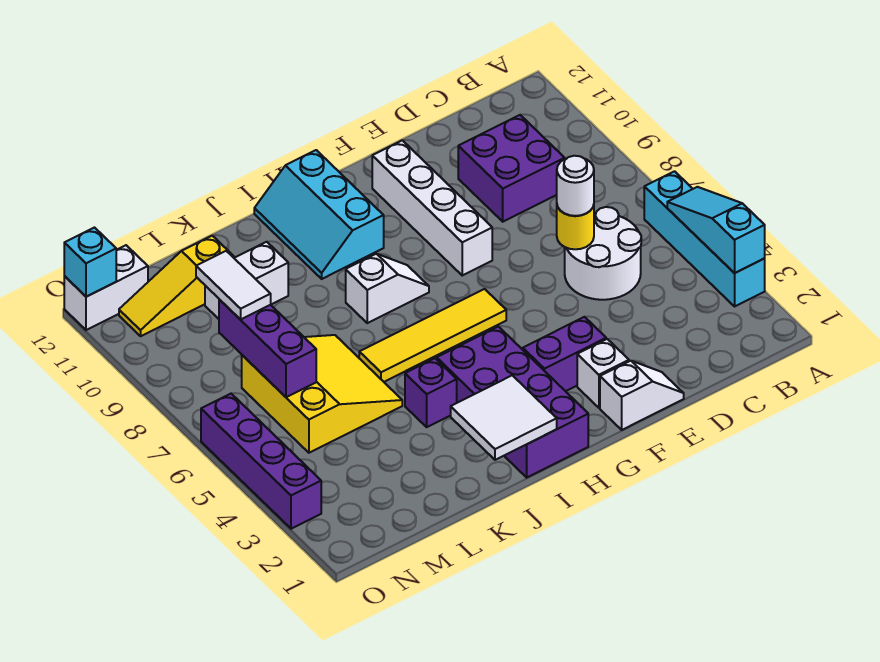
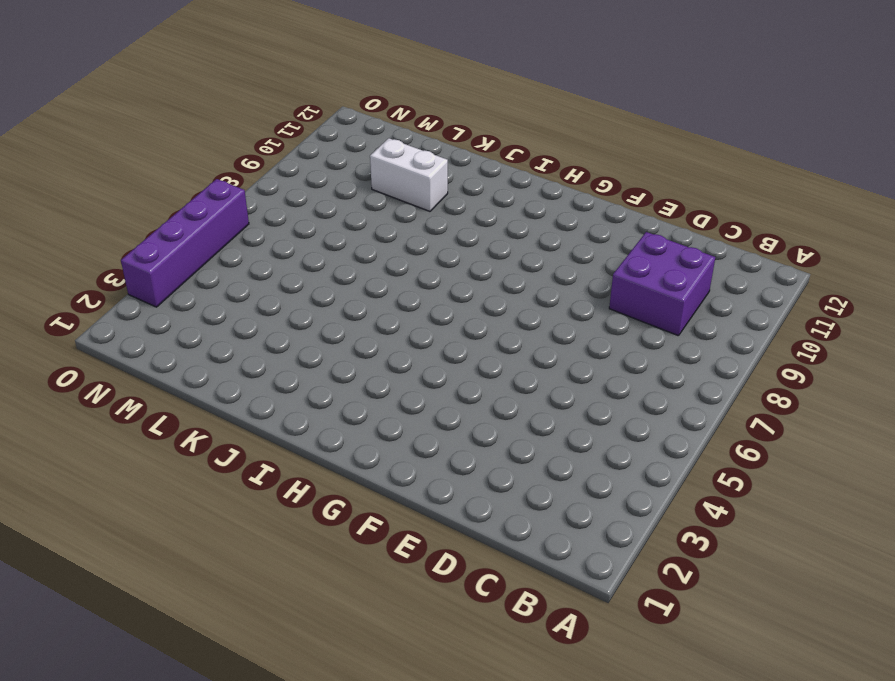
none -> cyan 1x4 brick [644,171,765,306]
none -> white 2x2 round brick [565,207,641,300]
none -> white 1x2 slope [600,361,684,430]

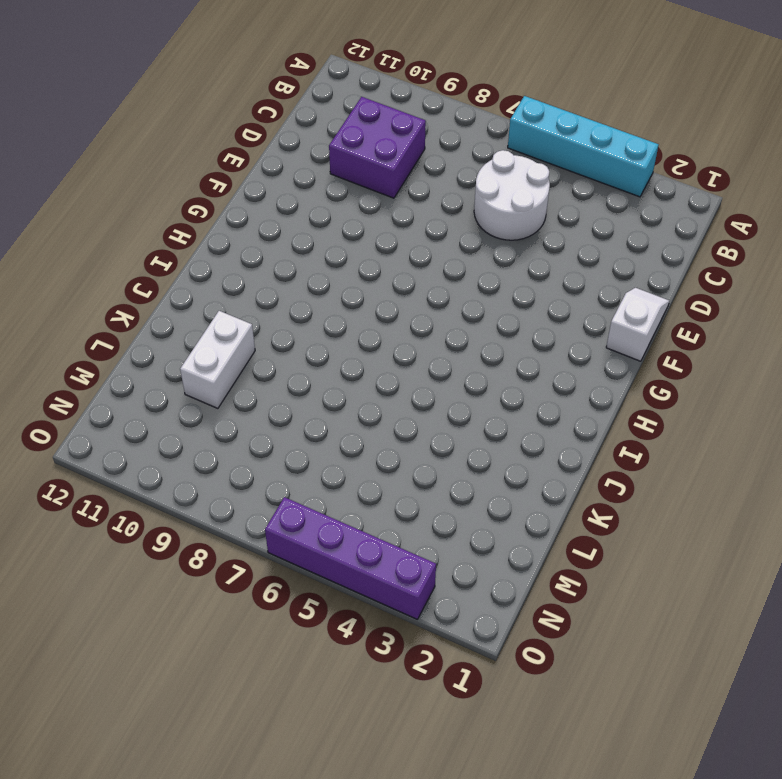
none -> white 1x1 brick [577,339,629,408]
none -> purple 1x2 brick [523,317,606,391]
none -> white 1x4 brick [372,140,492,275]

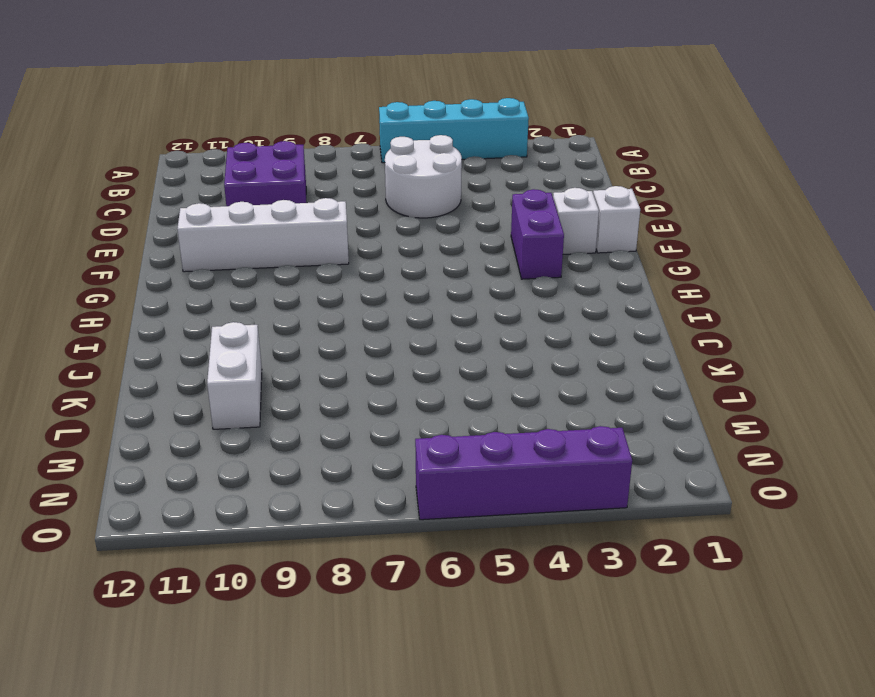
none -> yellow 1x4 tile [359,289,506,382]
none -> purple 2x4 brick [437,327,588,477]
none -> white 1x2 slope [346,254,429,323]

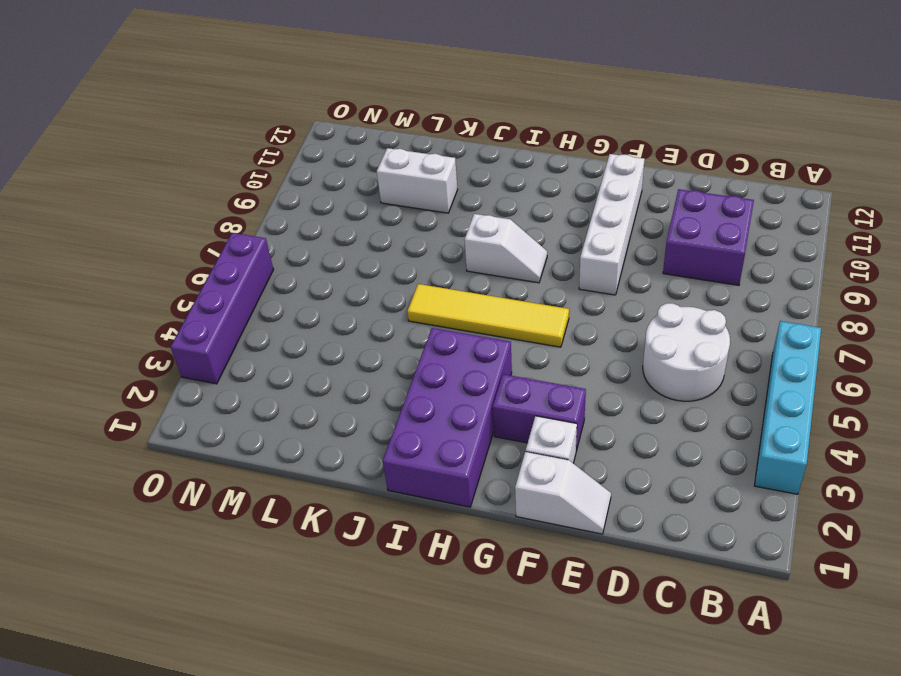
none -> cyan 2x3 slope [254,150,384,279]
none -> purple 1x1 brick [405,358,457,427]
none -> yellow 3x3 slope [242,335,402,453]

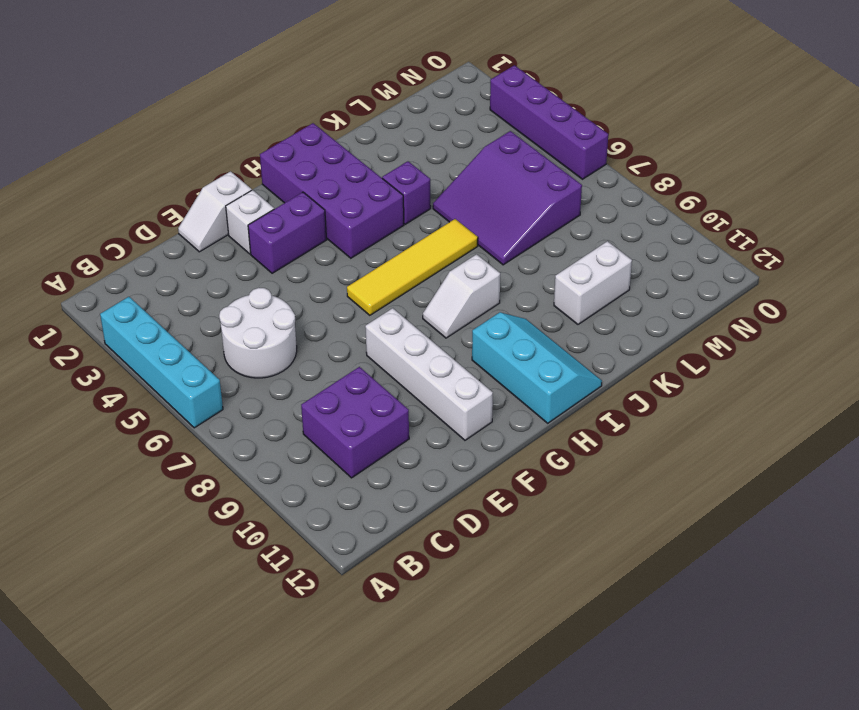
purple 3x3 slope [433,131,582,265] -> yellow 3x3 slope [242,335,402,453]
none -> yellow 1x3 slope [119,236,234,336]
none -> white 1x2 brick [64,245,148,330]
none -> cyan 1x3 slope [667,187,765,273]

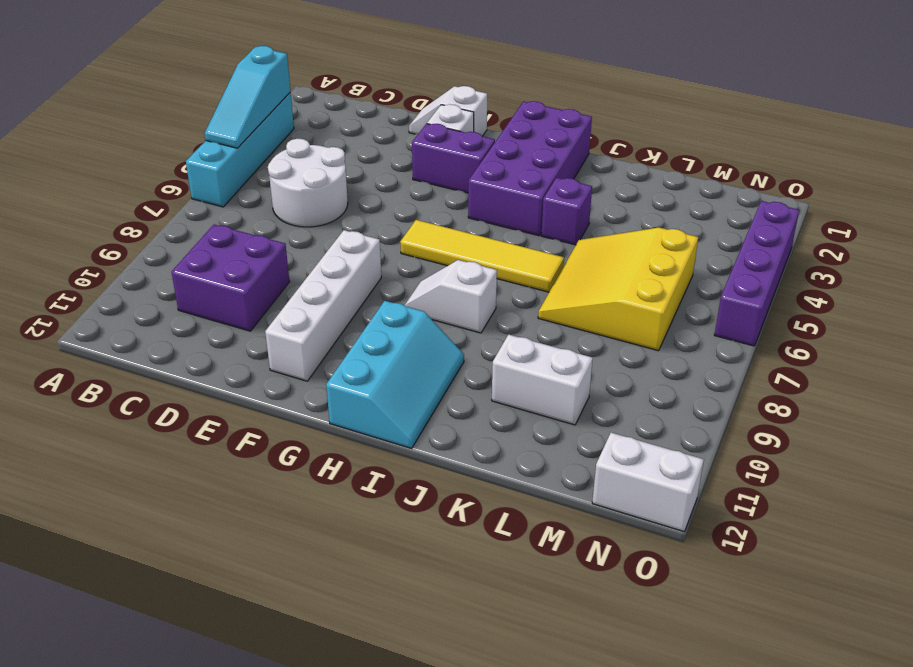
none -> yellow 1x3 slope [119,236,234,336]
none -> yellow 1x1 round brick [557,205,594,249]
none -> white 2x2 tile [451,375,557,460]

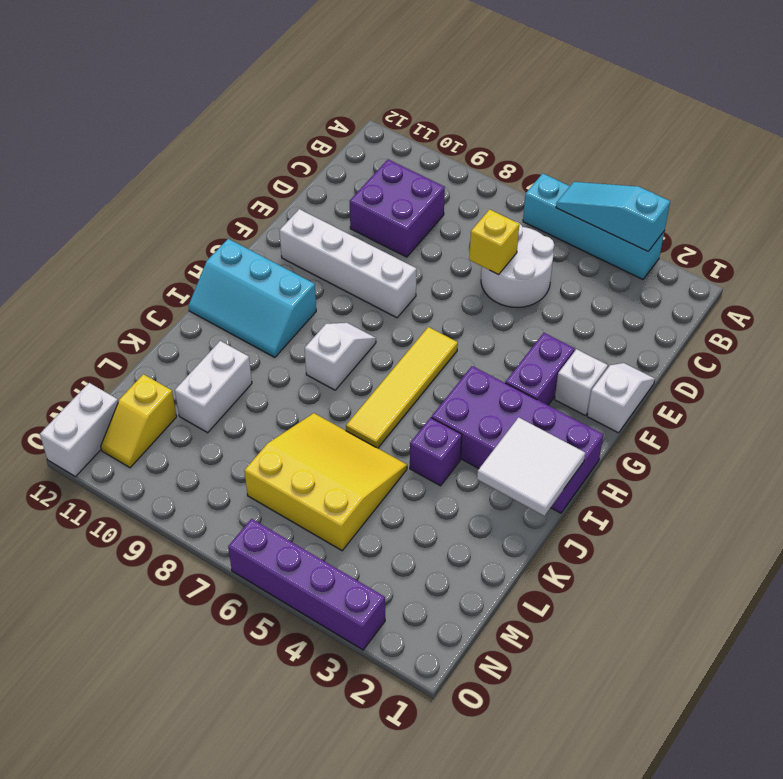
yellow 1x1 brick [469,209,519,275] -> yellow 1x1 round brick [557,205,594,249]
yellow 1x2 slope [101,374,177,468] -> yellow 1x3 slope [119,236,234,336]
none -> purple 1x3 brick [219,299,316,397]
none -> cyan 1x1 brick [64,228,116,297]
none -> white 1x1 round brick [557,156,594,216]

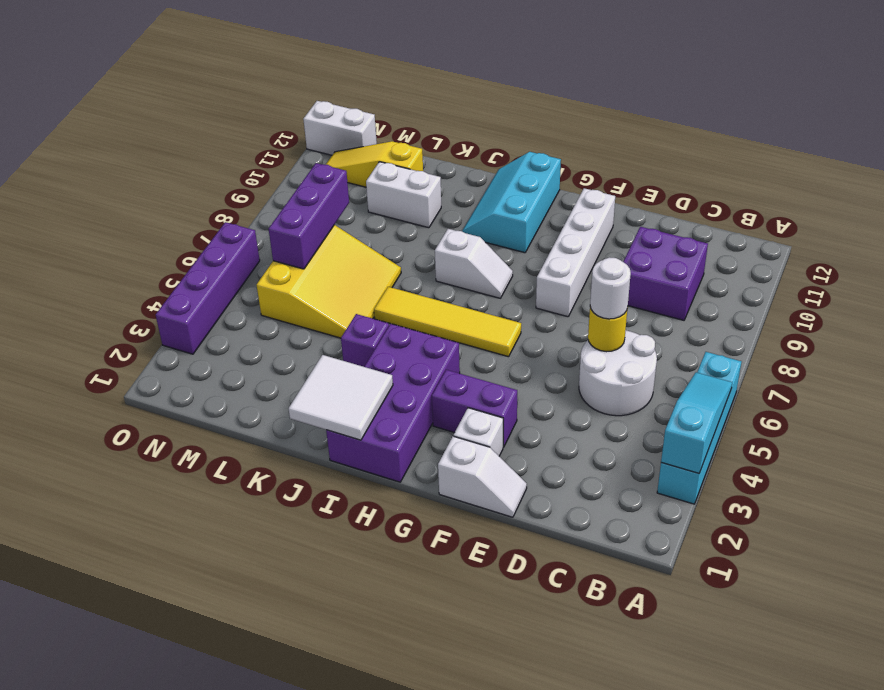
none -> cyan 1x1 brick [64,228,116,297]
none -> white 1x2 tile [196,251,271,320]

